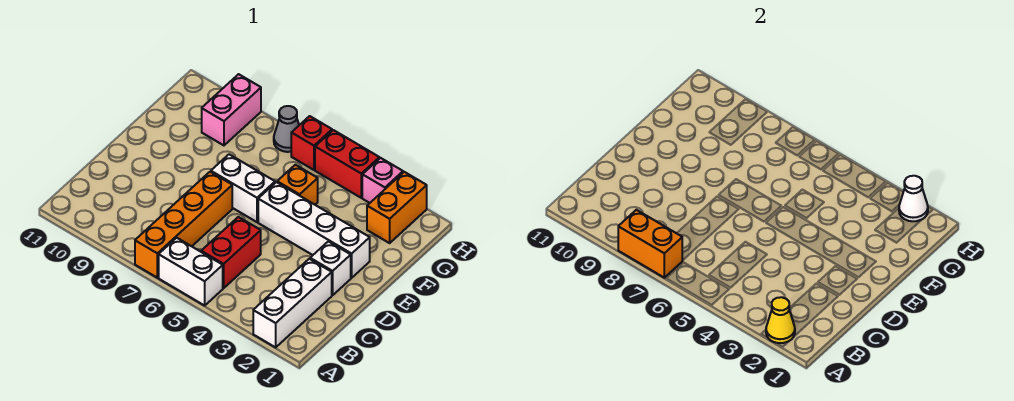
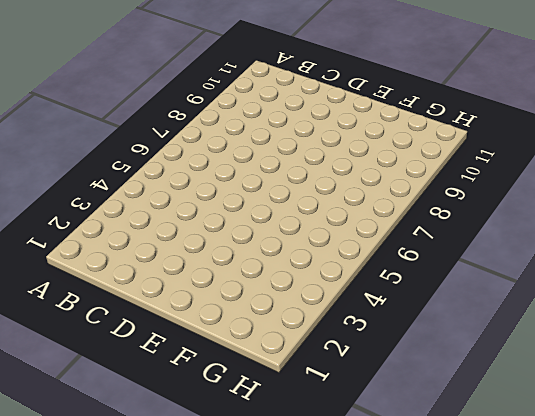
none -> white 1x3 brick [253,259,332,347]
none -> white 1x2 brick [159,238,223,305]
none -> orange 1x4 brick [135,172,232,278]

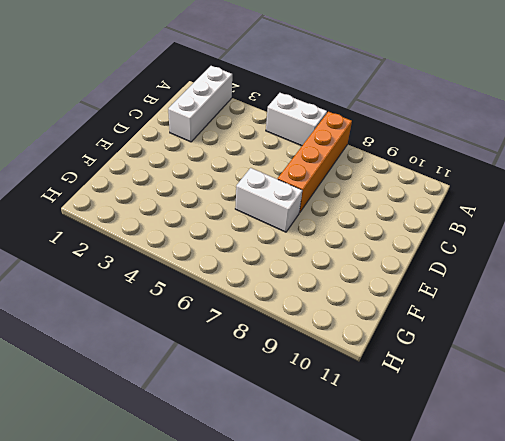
none -> red 1x2 brick [201,217,261,288]
none -> white 1x1 brick [310,241,351,295]
none -> white 1x4 brick [258,182,370,278]

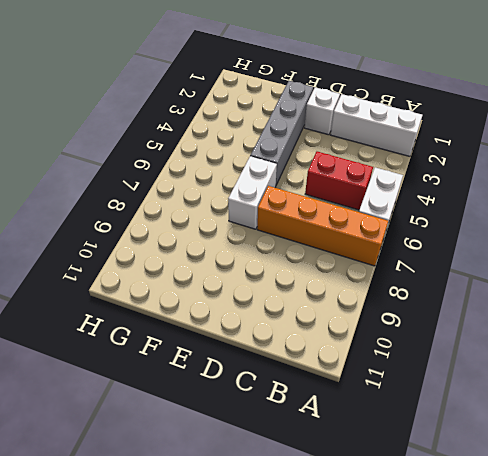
grey 1x4 brick [250,81,313,185] -> white 1x4 brick [258,182,370,278]
none -> orange 1x1 brick [277,165,318,205]
none -> orange 1x2 brick [367,172,427,243]
none -> pink 1x2 brick [202,74,261,145]

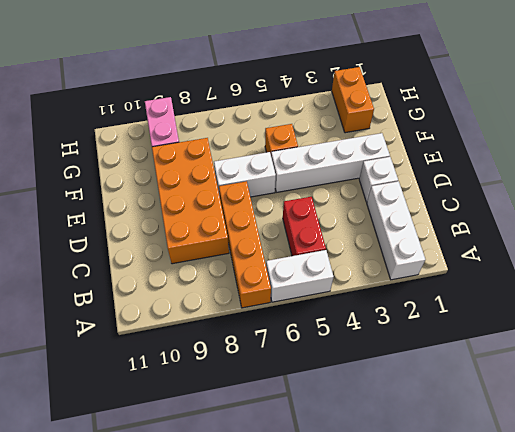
orange 2x4 brick [152,138,229,264] -> none
none -> pink 1x1 brick [362,158,403,203]
none -> red 1x2 brick [315,130,379,198]
none -> red 1x1 brick [291,116,332,170]

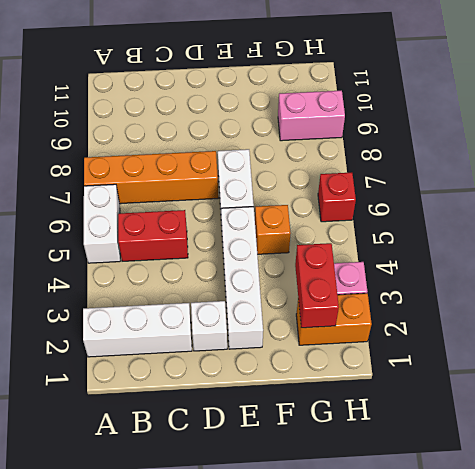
red 1x2 brick [295,243,339,328] -> red 1x2 brick moved to [315,130,379,198]
none -> grey 1x1 cone [274,106,299,152]
none -> yellow 1x1 cone [766,297,795,343]
none -> orange 1x2 brick [618,210,682,278]

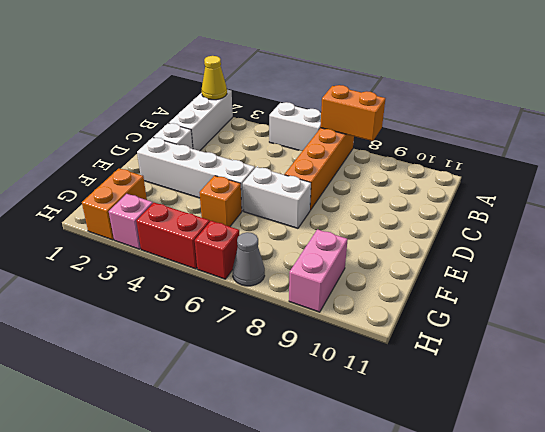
none -> red 1x2 brick [201,217,261,288]
none -> white 1x1 cone [899,176,928,221]

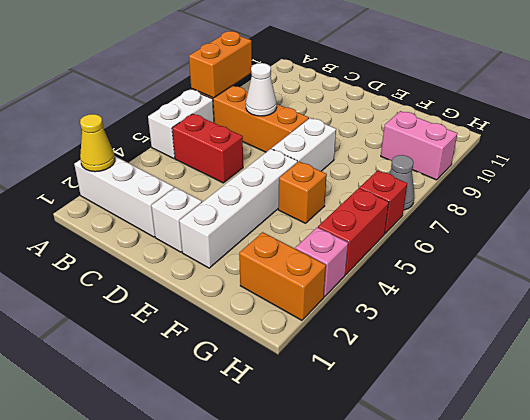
white 1x1 cone [246,63,277,116] -> white 1x1 cone moved to [899,176,928,221]

